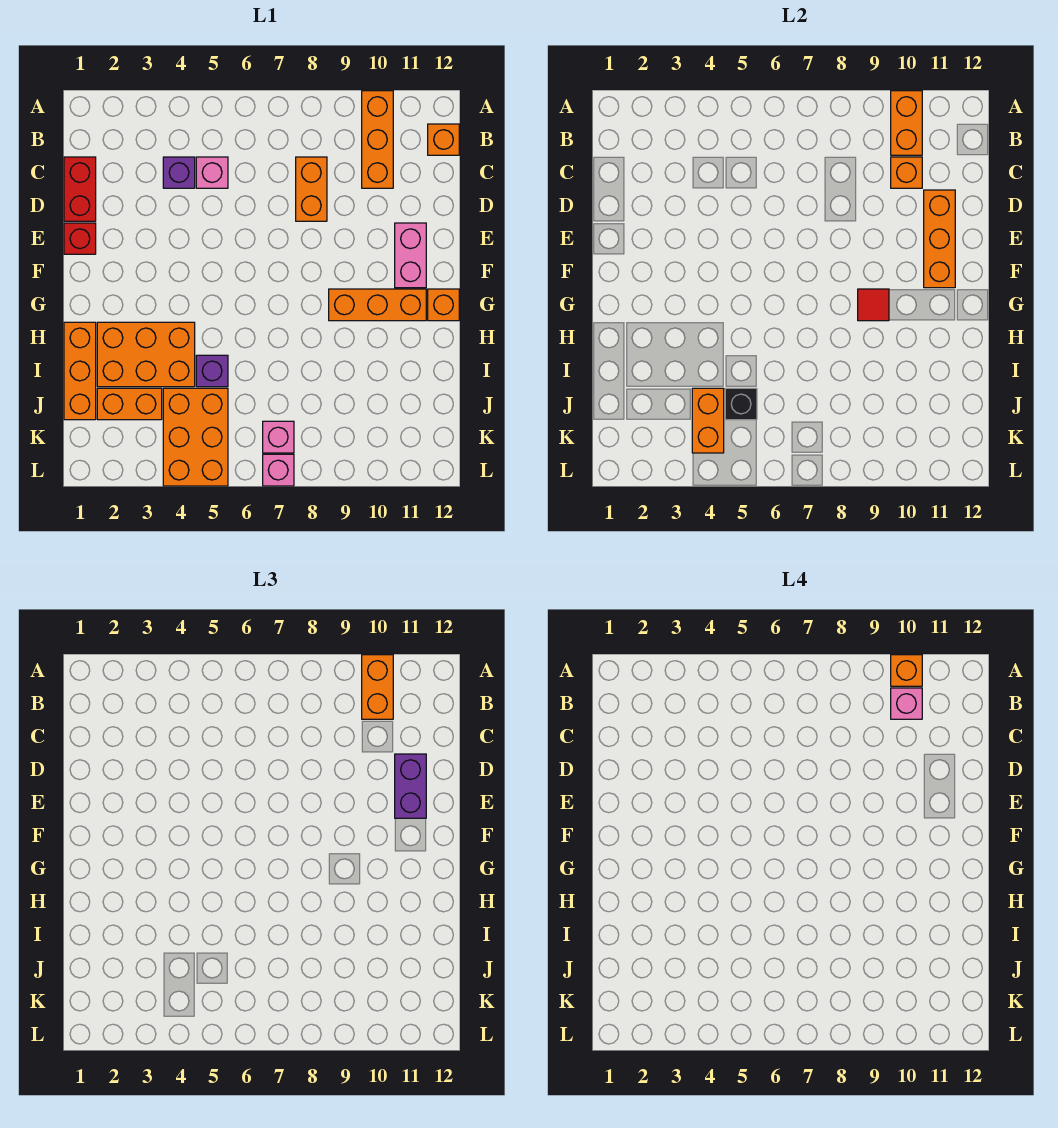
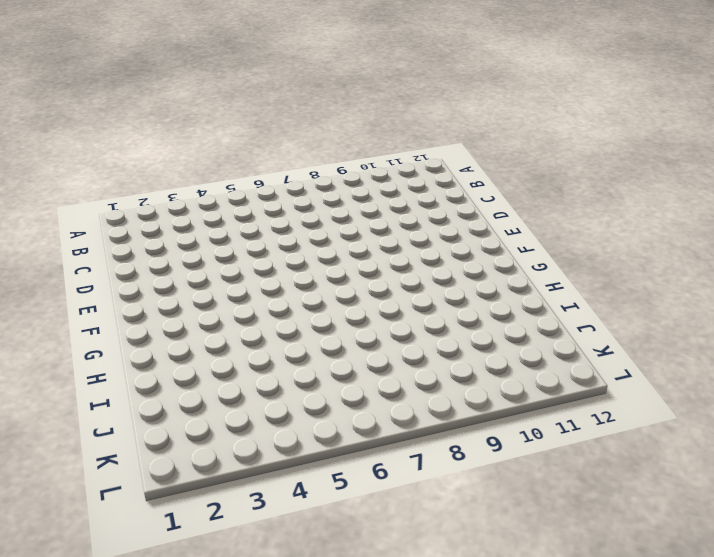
none -> orange 1x3 brick [362,91,393,188]
none -> orange 1x1 brick [428,124,459,155]
none -> red 1x2 brick [64,157,96,221]

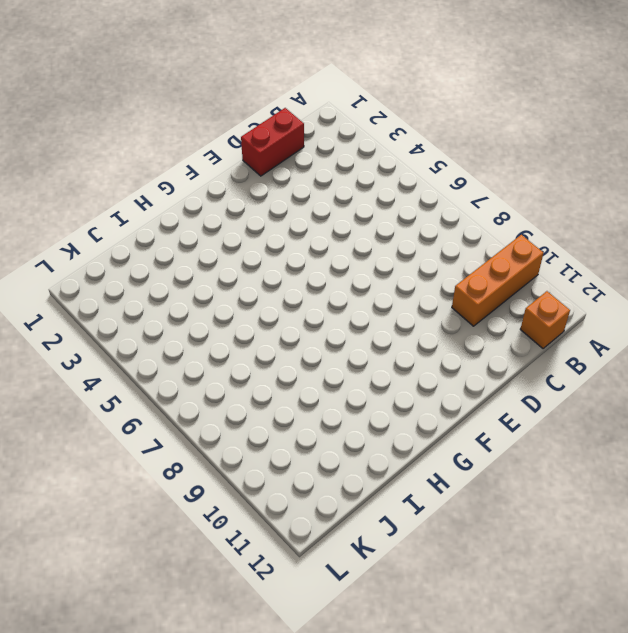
none -> purple 1x1 brick [163,157,195,188]
none -> pink 1x1 brick [196,157,228,188]
none -> orange 1x2 brick [296,157,327,221]

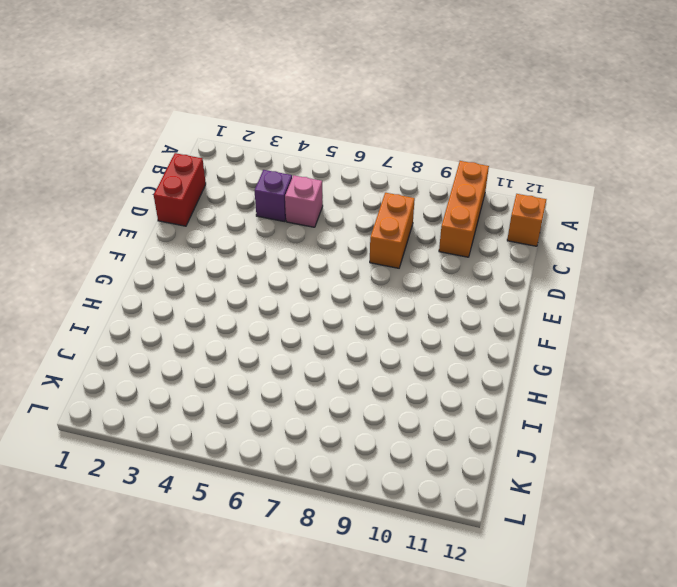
none -> red 1x1 brick [64,223,96,254]
none -> pink 1x2 brick [395,223,426,288]
none -> orange 1x3 brick [329,289,426,321]

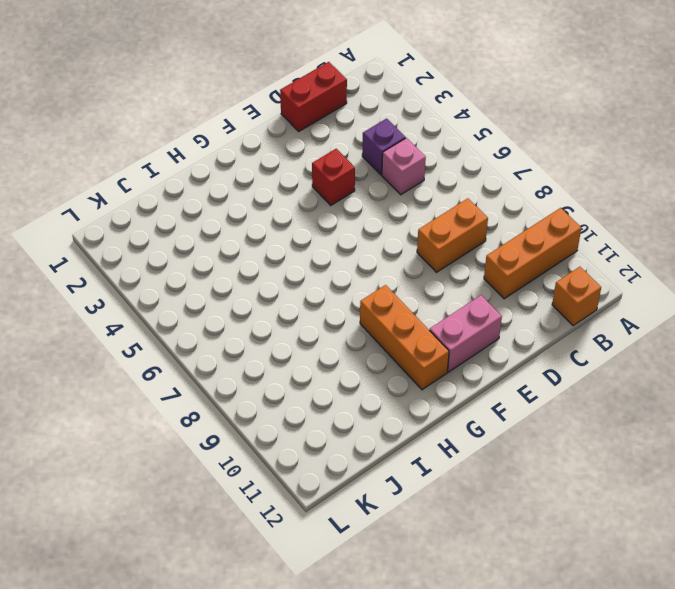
red 1x1 brick [312,149,355,205] -> red 1x1 brick moved to [64,223,96,254]
none -> orange 1x1 brick [428,289,459,321]
none -> orange 1x3 brick [64,322,96,420]
none -> orange 2x3 brick [97,322,195,387]

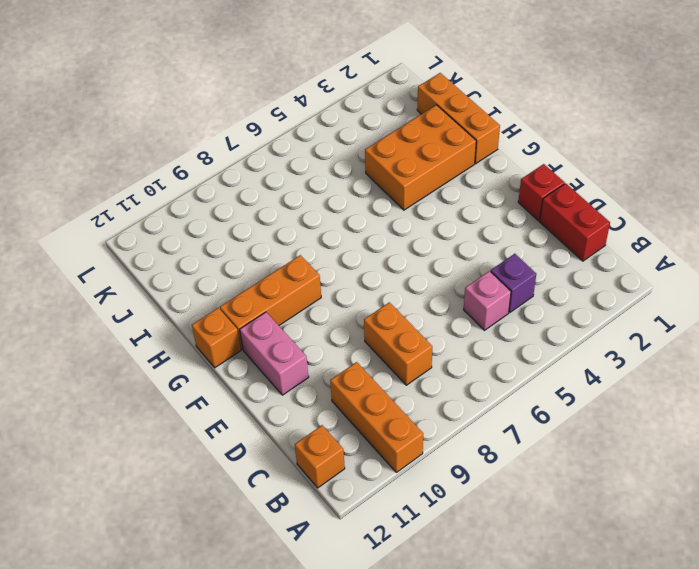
none -> purple 1x1 brick [196,355,228,387]
none -> orange 1x2 brick [97,388,162,420]
none -> orange 2x3 brick [163,388,228,486]

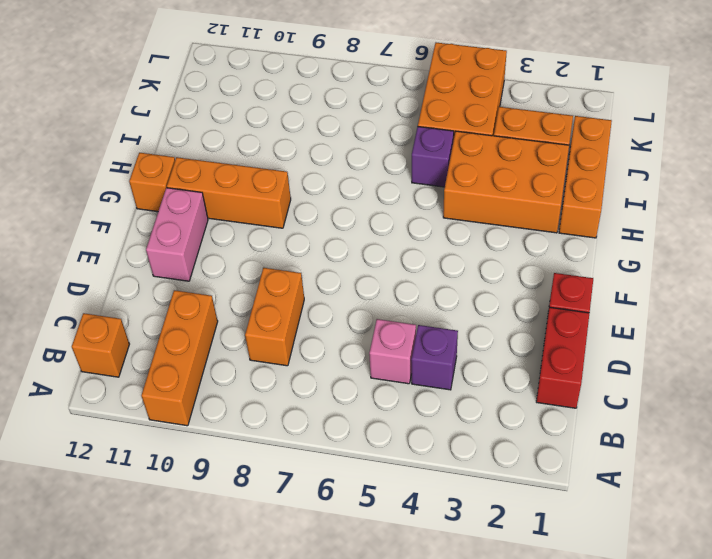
none -> pink 1x1 brick [263,421,294,453]
none -> pink 1x1 brick [263,454,294,486]
none -> orange 1x2 brick [891,91,922,155]

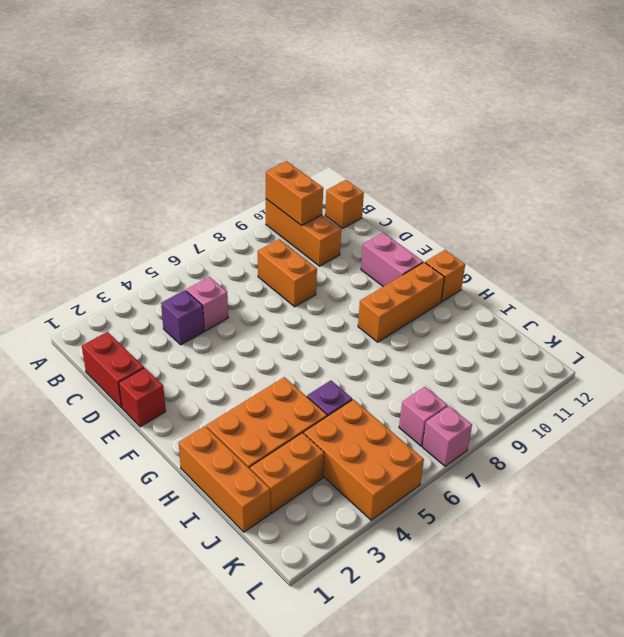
none -> orange 1x1 brick [891,157,922,188]
none -> orange 1x3 brick [924,190,955,288]
none -> red 1x1 tile [858,289,889,321]

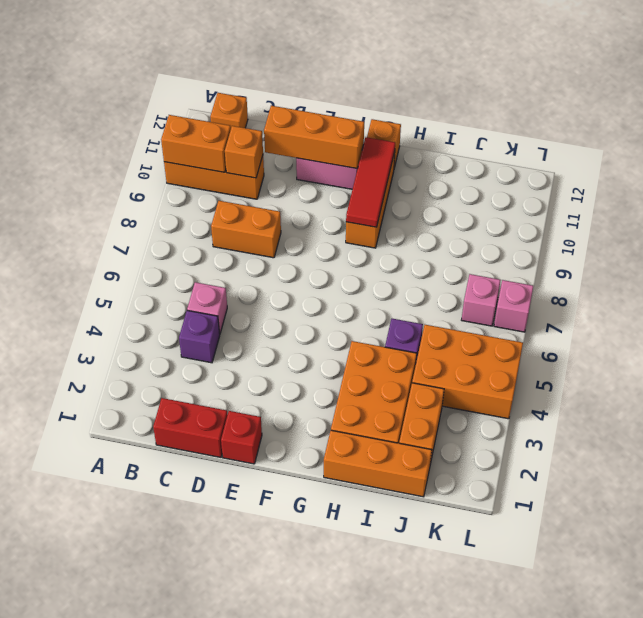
red 1x3 tile [346,137,395,227] -> red 1x1 tile [858,289,889,321]
none -> orange 1x2 brick [692,388,724,453]
none -> black 1x1 brick [725,388,757,420]
none -> orange 1x2 brick [362,655,393,719]

